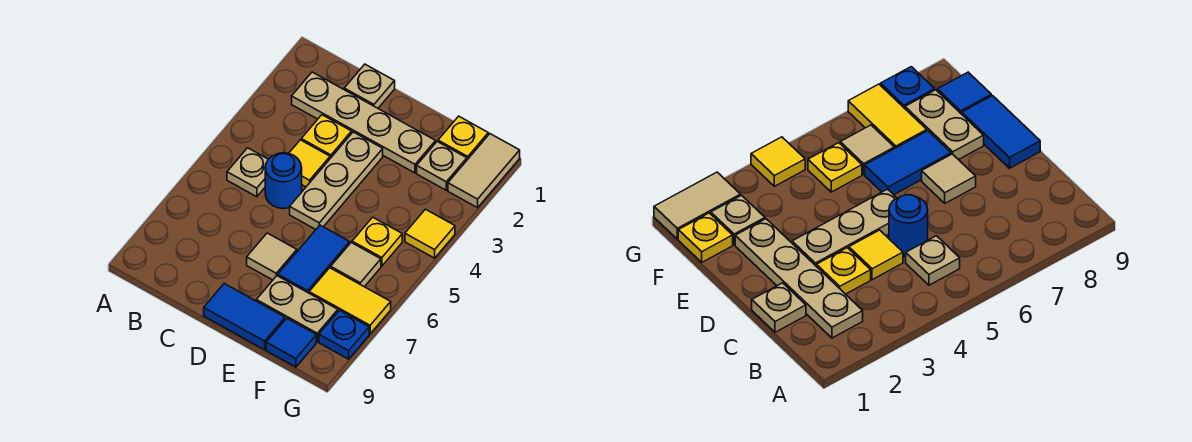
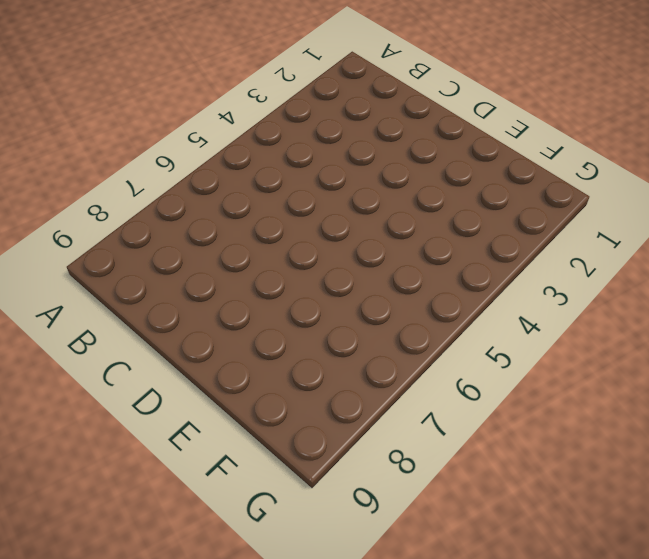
none -> tan 1x4 plate [292,72,436,173]
none -> tan 1x1 plate [227,148,268,197]
none -> tan 1x1 plate [344,64,395,108]

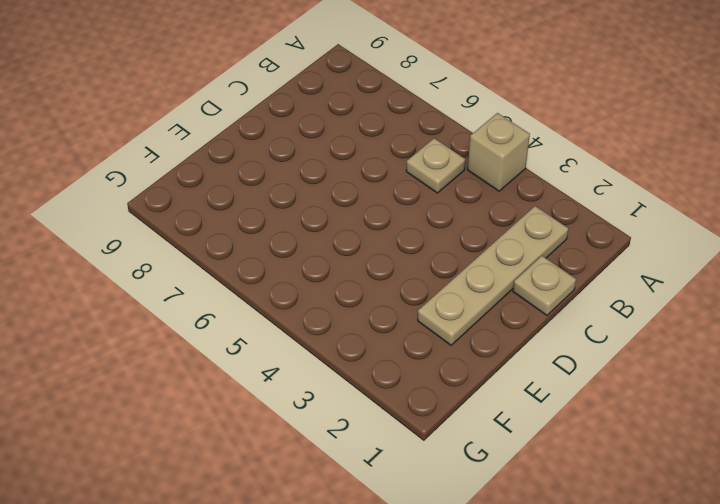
tan 1x1 brick [468,113,530,191] -> none
none -> yellow 1x1 plate [301,115,352,158]
none -> yellow 1x1 tile [289,140,330,187]
none -> blue 1x1 round brick [265,153,302,209]

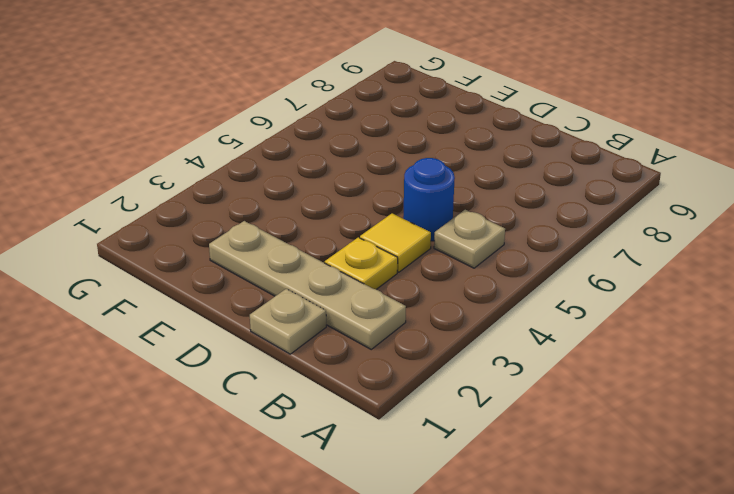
none -> tan 1x3 plate [290,132,383,229]
none -> tan 1x1 tile [247,233,297,280]
none -> blue 1x2 tile [204,284,285,350]

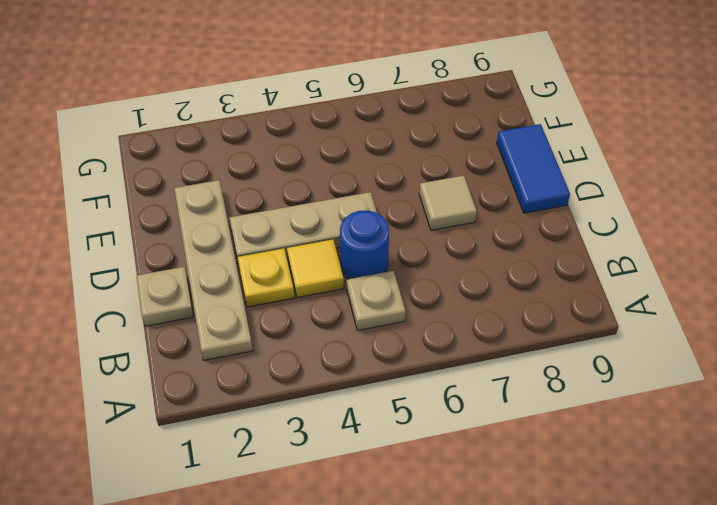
none -> blue 1x2 tile [278,225,350,293]
none -> tan 1x2 plate [256,276,338,342]
none -> yellow 1x1 plate [438,116,488,160]

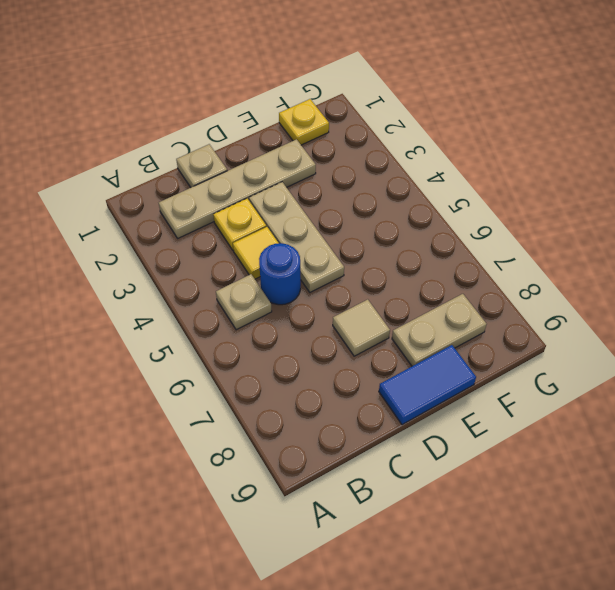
none -> blue 1x2 tile [278,225,350,293]
none -> tan 1x1 plate [417,142,467,190]
none -> yellow 1x1 plate [352,217,402,266]

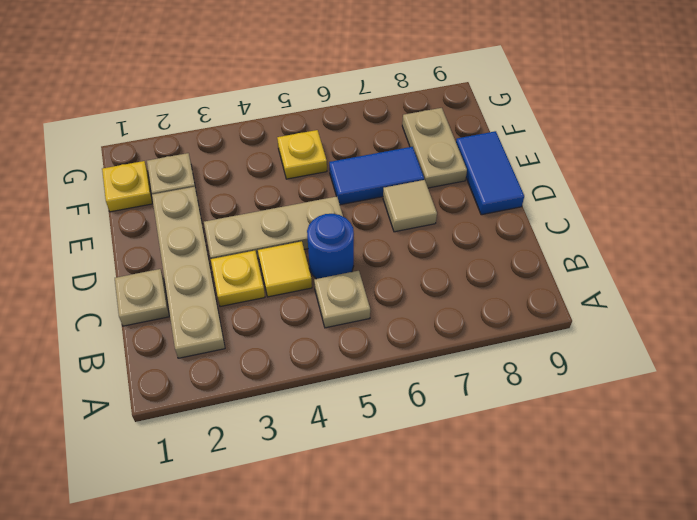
none -> tan 1x1 tile [331,243,381,287]
none -> yellow 1x2 tile [309,268,391,334]
none -> blue 1x1 tile [266,318,316,367]

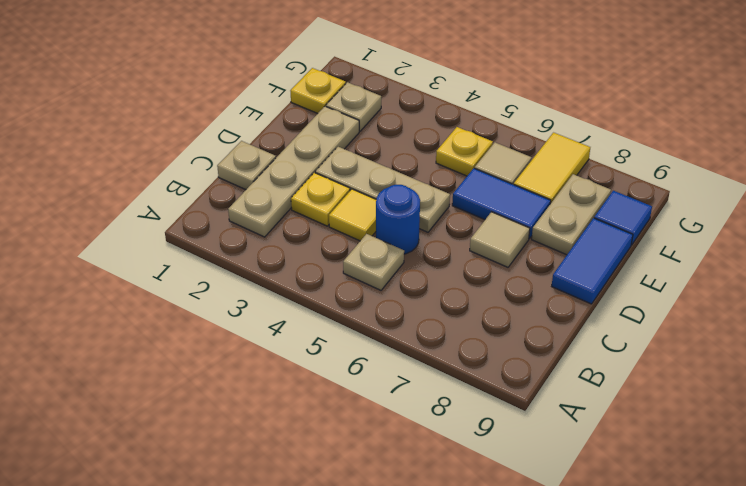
none -> tan 1x2 tile [448,134,520,208]
none -> yellow 1x1 tile [405,209,455,258]
none -> blue 1x1 plate [319,310,369,359]

